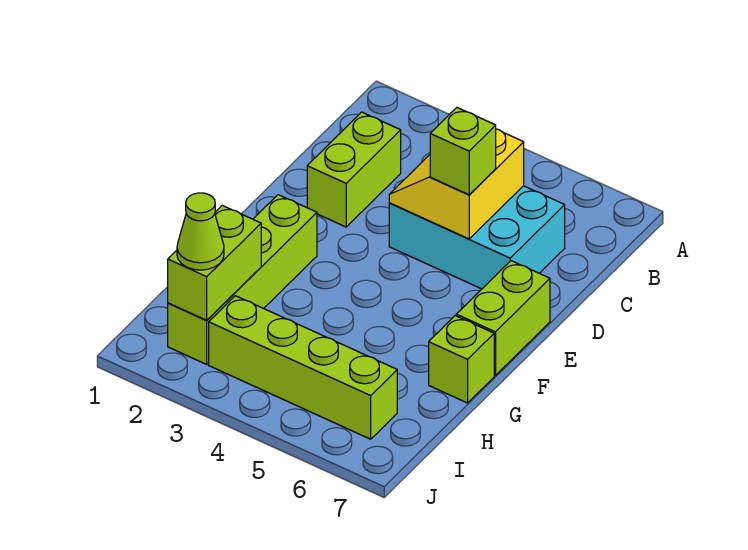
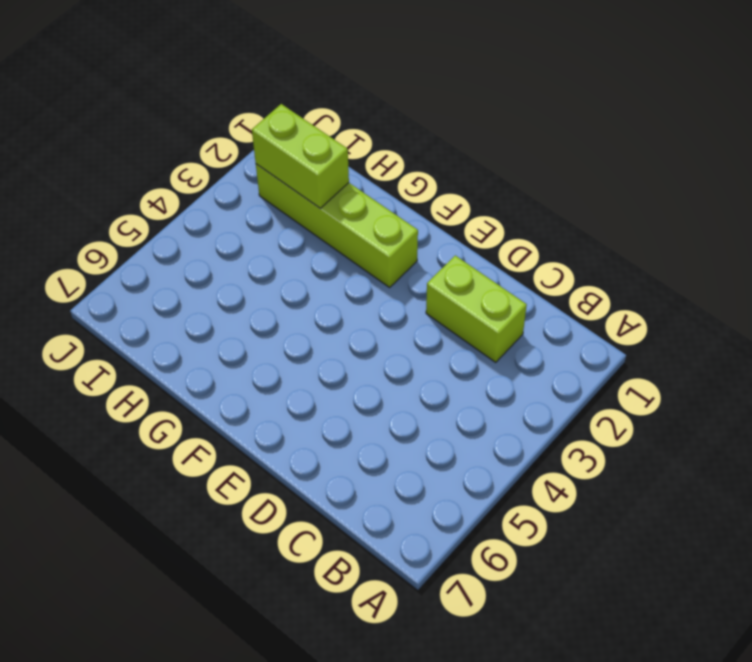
none -> cyan 2x3 brick [389,186,565,289]
none -> lime 1x2 brick [456,261,550,376]

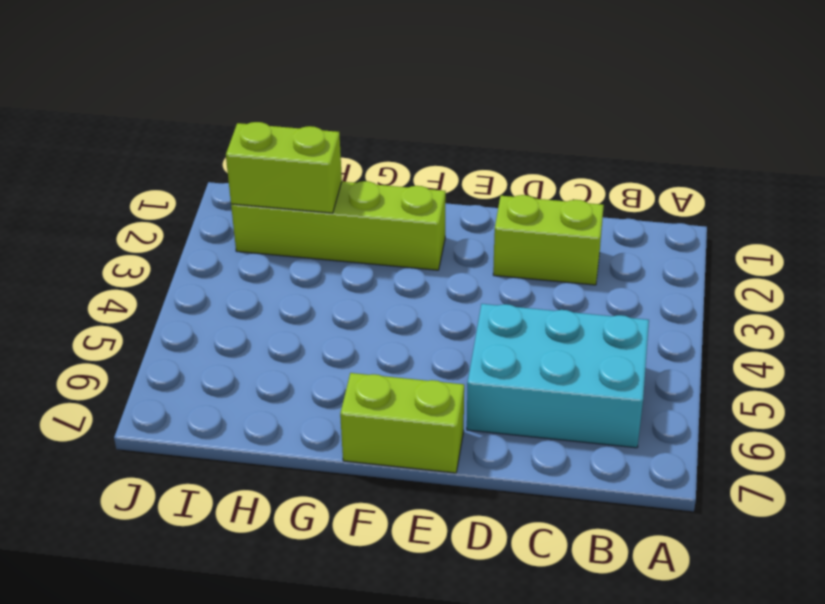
cyan 2x3 brick [467,304,649,448] -> cyan 2x3 brick turned to [389,186,565,289]
none -> lime 1x1 brick [429,316,494,403]
none -> lime 1x4 brick [209,296,397,439]

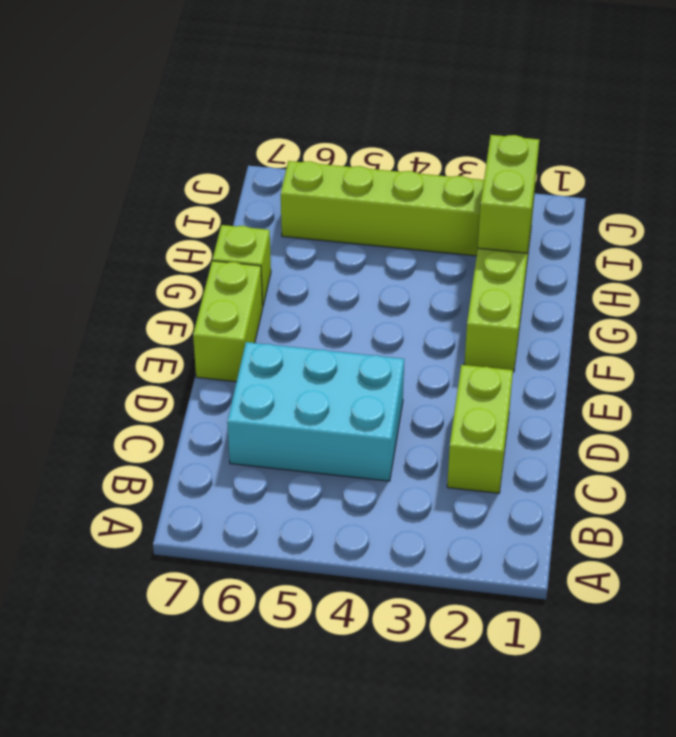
none -> yellow 2x2 slope [389,129,524,239]
none -> lime 1x1 brick [430,108,496,195]

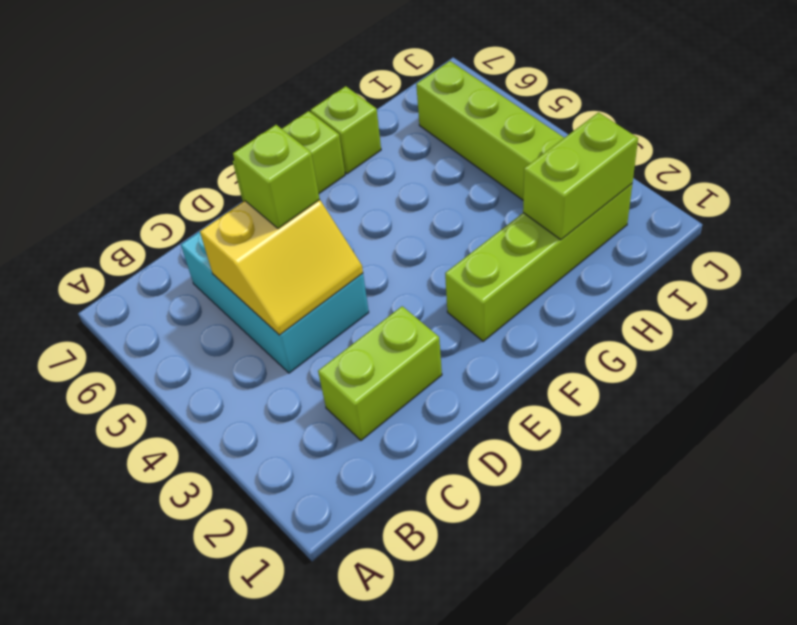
none -> lime 1x1 cone [177,193,224,270]

